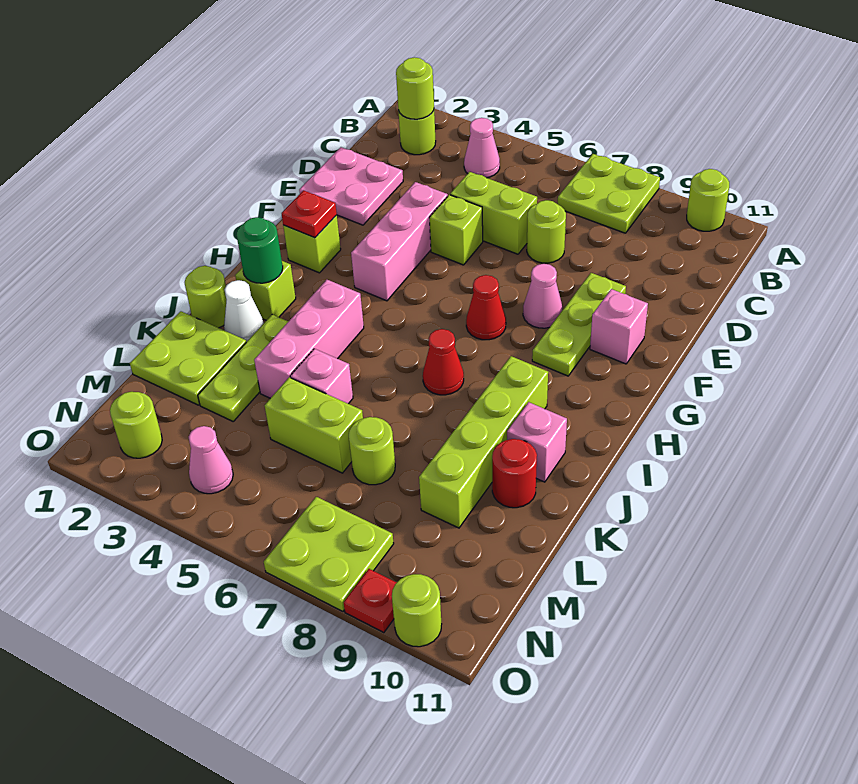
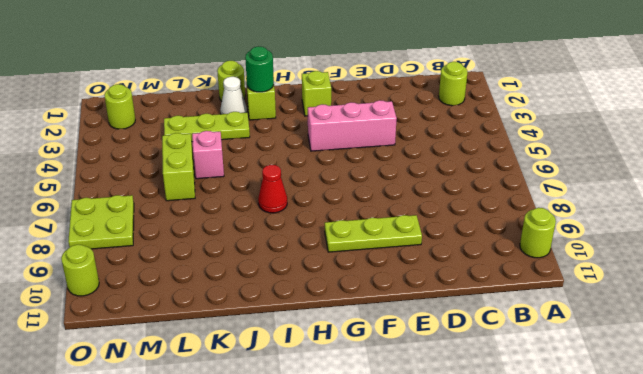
none -> lime 2x2 plate [558,154,660,233]
none -> pink 1x1 cone [464,118,500,178]
none -> pink 2x2 plate [299,147,403,225]
none -> lime 1x2 brick [450,172,537,254]

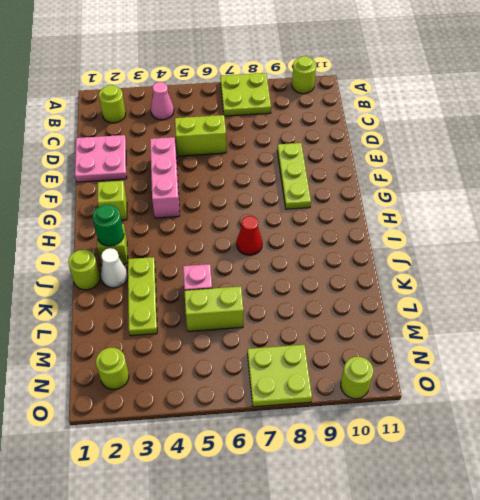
none -> lime 1x1 round brick [527,200,566,263]
none -> lime 1x1 brick [429,195,483,265]
none -> pink 1x1 cone [523,264,562,328]
none -> pink 1x1 brick [590,289,648,364]

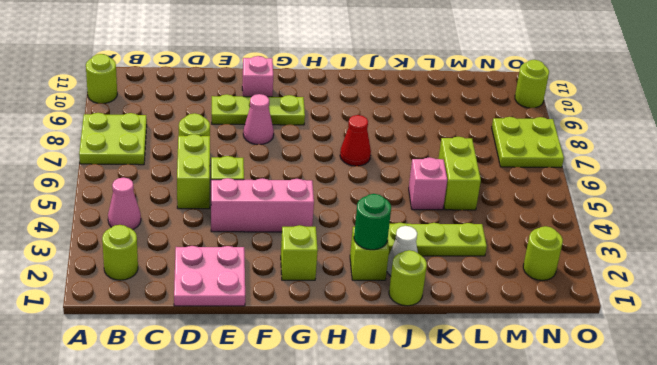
none -> red 1x1 cone [466,275,506,340]
none -> pink 1x3 brick [254,280,364,398]
none -> lime 1x4 brick [419,356,548,528]
none -> pink 1x1 brick [507,402,567,482]

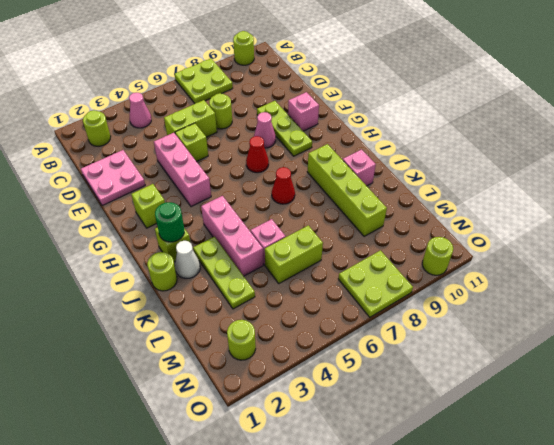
none -> lime 2x2 plate [130,311,246,405]
none -> red 1x1 round brick [492,439,537,508]
none -> lime 1x1 round brick [349,417,395,485]
none -> pink 1x1 cone [189,426,233,494]

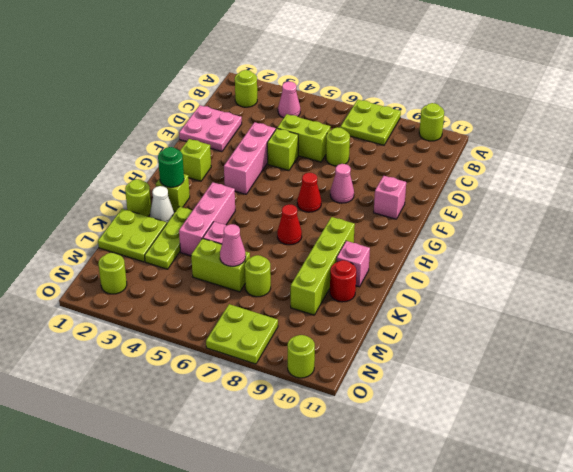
pink 1x1 cone [220,224,246,266] -> pink 1x1 cone moved to [189,426,233,494]
none -> lime 1x3 plate [532,273,626,376]
none -> red 1x1 plate [344,569,397,633]
none -> lime 1x1 round brick [396,57,434,119]
none -> red 1x1 plate [282,190,337,238]

